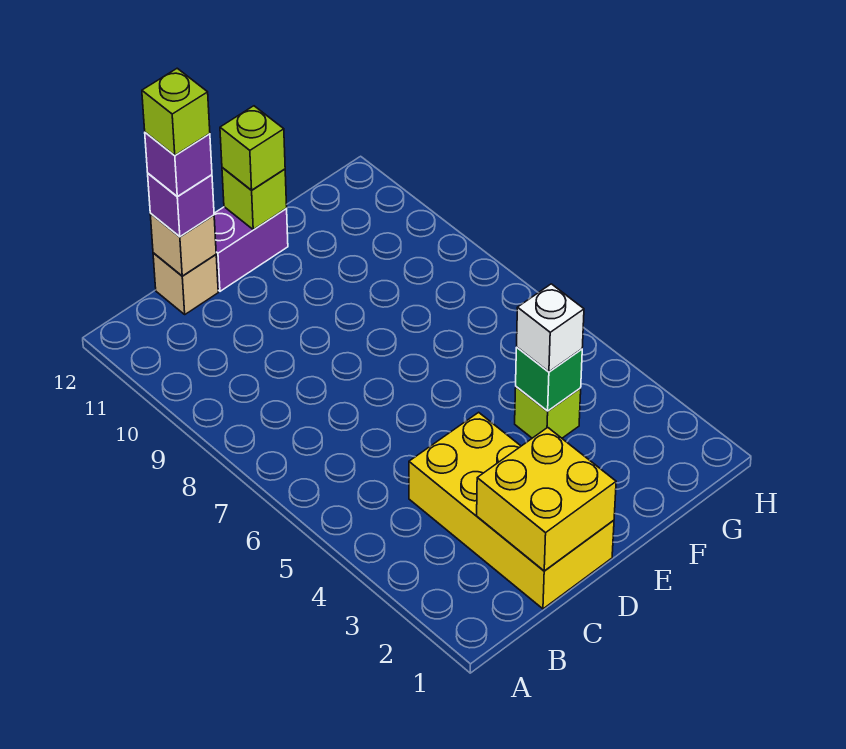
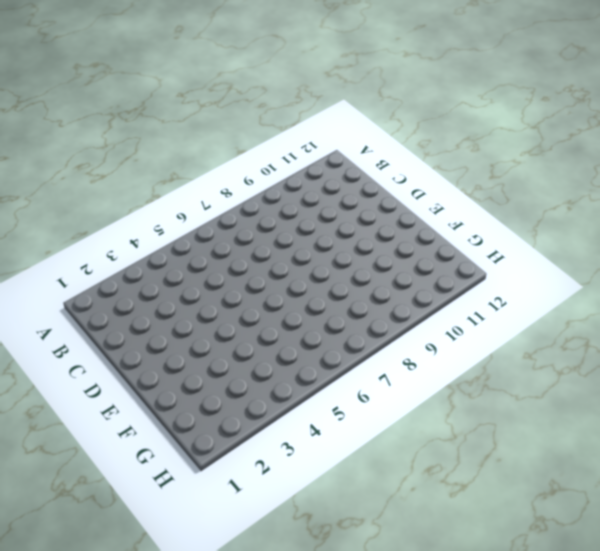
none -> yellow 2x4 brick [409,412,614,609]
none -> tan 1x1 brick [153,253,218,314]
none -> purple 1x2 brick [214,207,288,291]

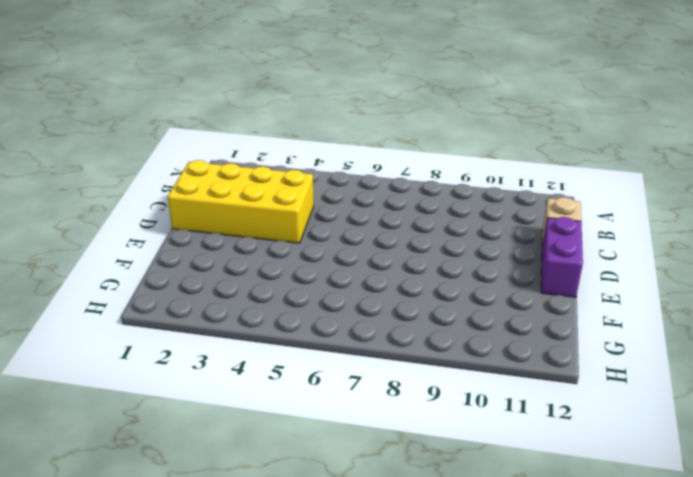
none -> lime 1x1 brick [515,387,581,438]
none -> yellow 2x2 brick [477,427,616,571]
none -> tan 1x1 brick [150,214,216,276]

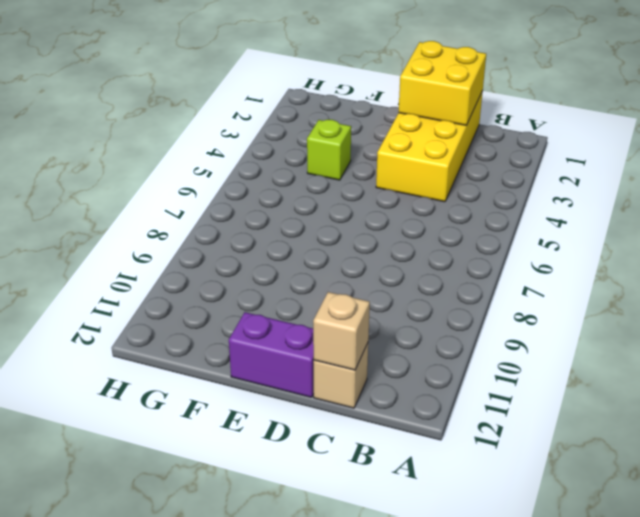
none -> lime 1x1 brick [222,168,287,230]
none -> green 1x1 brick [516,347,582,411]
none -> purple 1x1 brick [148,174,214,237]

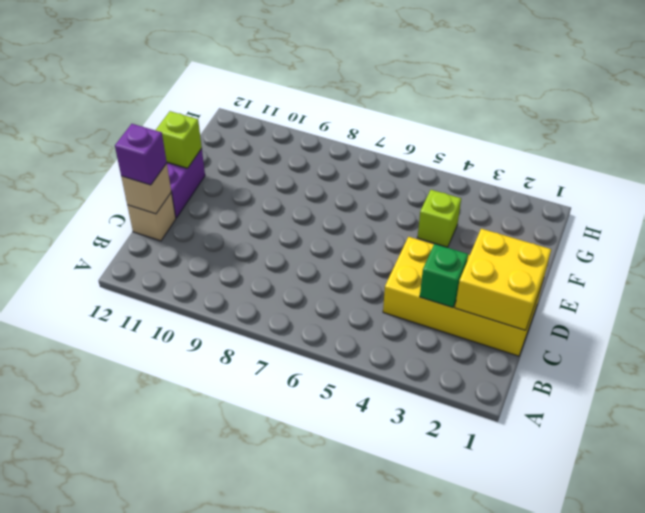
green 1x1 brick [420,244,468,308] -> green 1x1 brick moved to [516,347,582,411]
none -> lime 1x1 brick [220,106,285,190]
none -> white 1x1 brick [517,284,584,372]
none -> purple 1x1 brick [145,132,212,197]

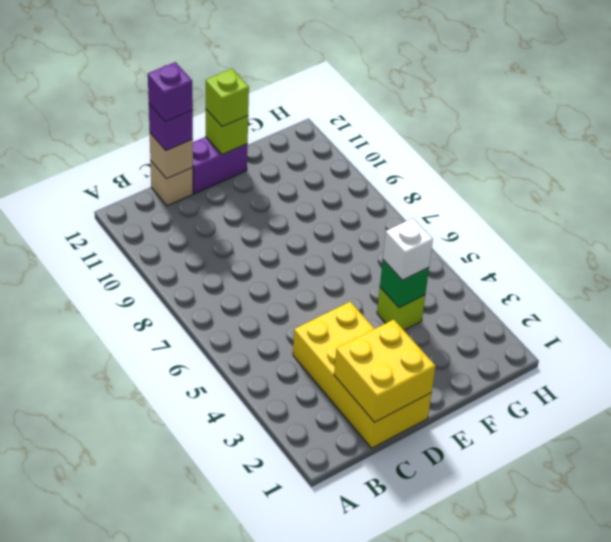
none -> lime 1x1 brick [142,68,210,155]

